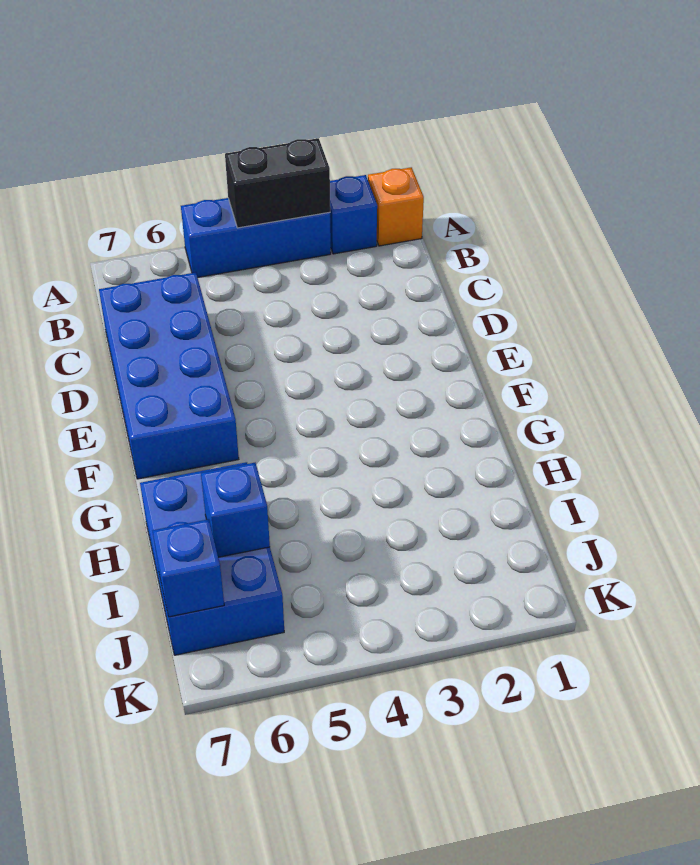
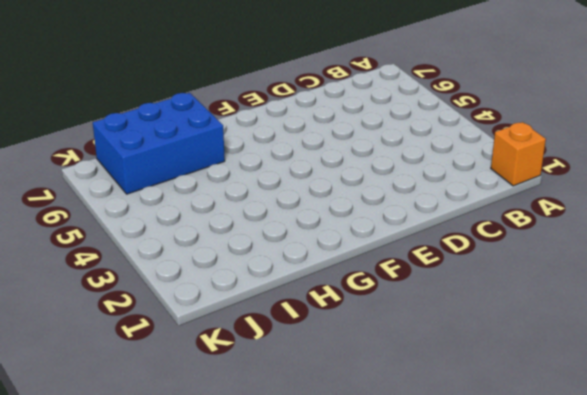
none -> blue 1x1 brick [330,175,377,254]
none -> blue 1x3 brick [181,198,331,277]

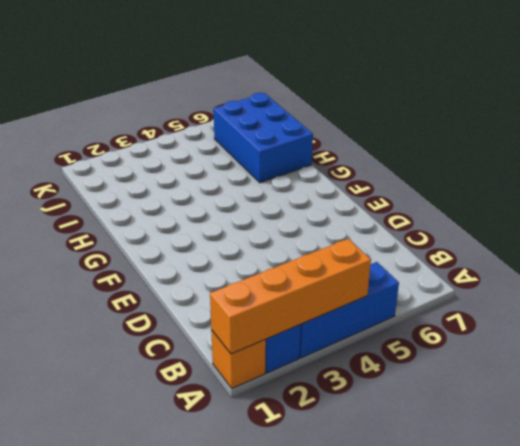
orange 1x4 brick [210,239,371,354] -> black 1x2 brick [225,138,330,228]
none -> blue 2x4 brick [99,272,239,479]
none -> blue 1x1 brick [201,463,270,557]

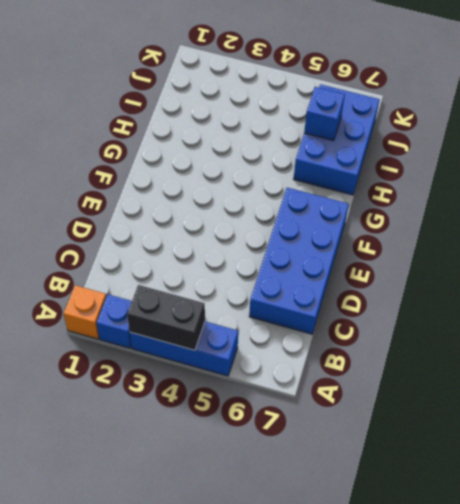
none -> blue 1x1 brick [153,519,224,617]

